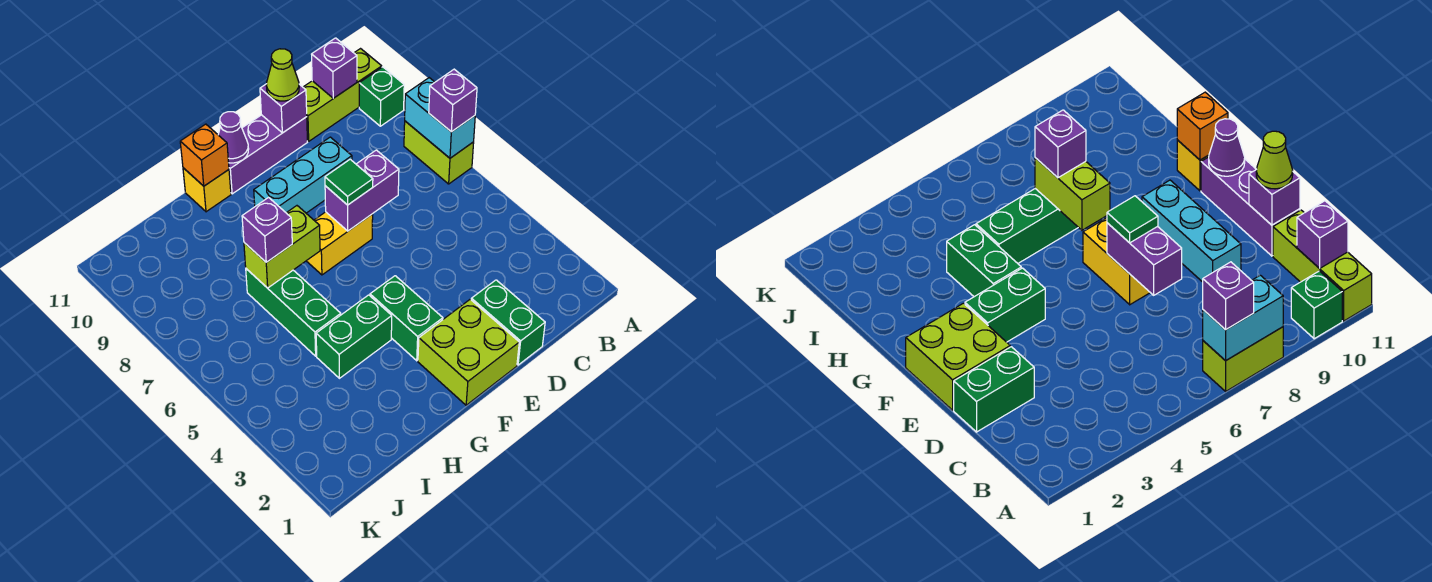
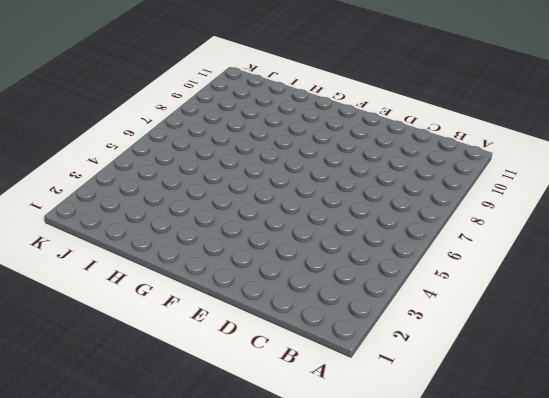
none -> lime 1x2 brick [404,121,474,184]
none -> green 1x1 brick [359,67,404,126]
none -> lime 1x3 brick [303,49,382,141]

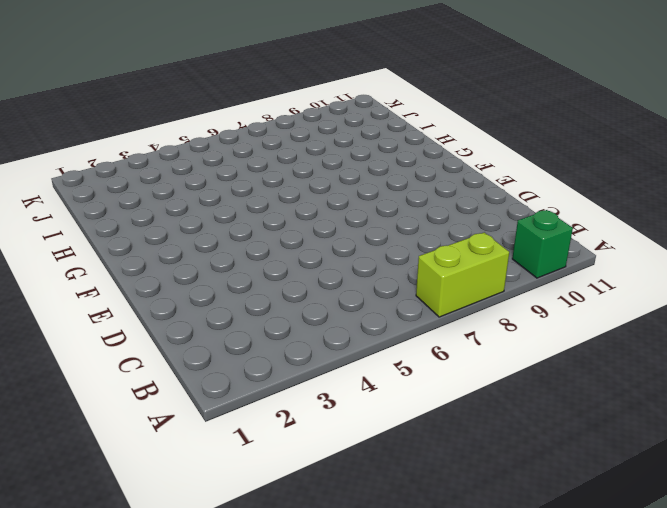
none -> lime 1x3 brick [303,49,382,141]
none -> green 1x2 brick [471,280,545,365]
none -> cyan 1x3 brick [254,137,352,213]

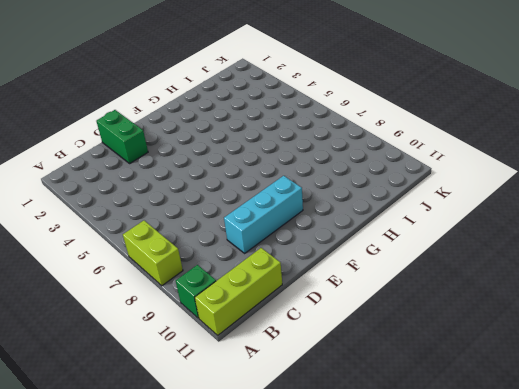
none -> purple 1x3 brick [229,115,307,194]
none -> lime 2x2 brick [418,299,519,405]
none -> yellow 1x2 brick [307,212,373,275]

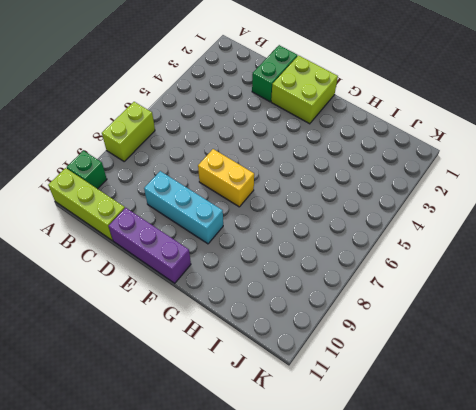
none -> green 1x2 brick [370,276,443,361]
none -> green 1x2 brick [316,295,392,378]
none -> yellow 1x1 brick [183,168,231,212]

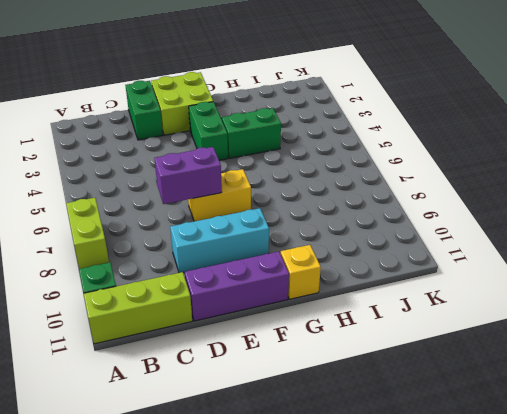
none -> green 1x3 brick [246,269,341,356]
none -> cyan 1x2 brick [405,78,475,158]
none -> purple 1x1 brick [312,38,357,98]

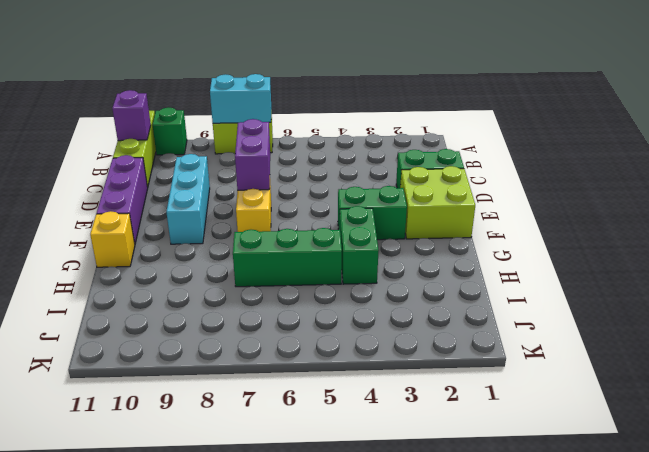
none -> purple 1x1 brick [260,84,307,133]
none -> purple 1x1 cone [218,112,249,163]
none -> lime 1x2 brick [244,206,320,288]

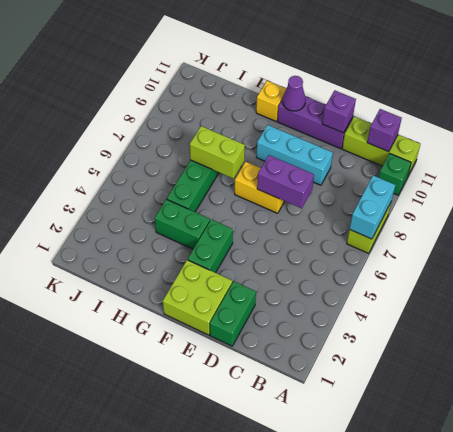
none -> orange 1x1 brick [180,124,229,186]
none -> purple 1x1 brick [429,69,477,132]
none -> lime 1x1 cone [266,49,299,101]

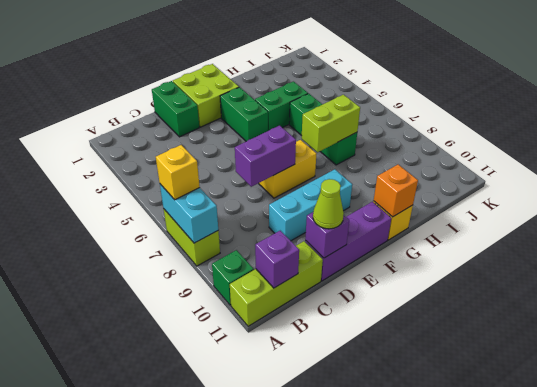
yellow 1x1 brick [156,145,200,200] -> purple 1x1 brick [429,69,477,132]
none -> purple 1x1 cone [218,112,249,163]
none -> green 1x1 tile [325,159,373,205]
none -> purple 1x1 brick [242,198,292,262]

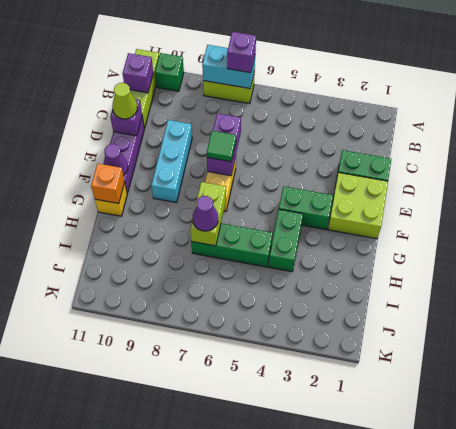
purple 1x1 cone [192,196,218,231] -> purple 1x1 brick [242,198,292,262]

